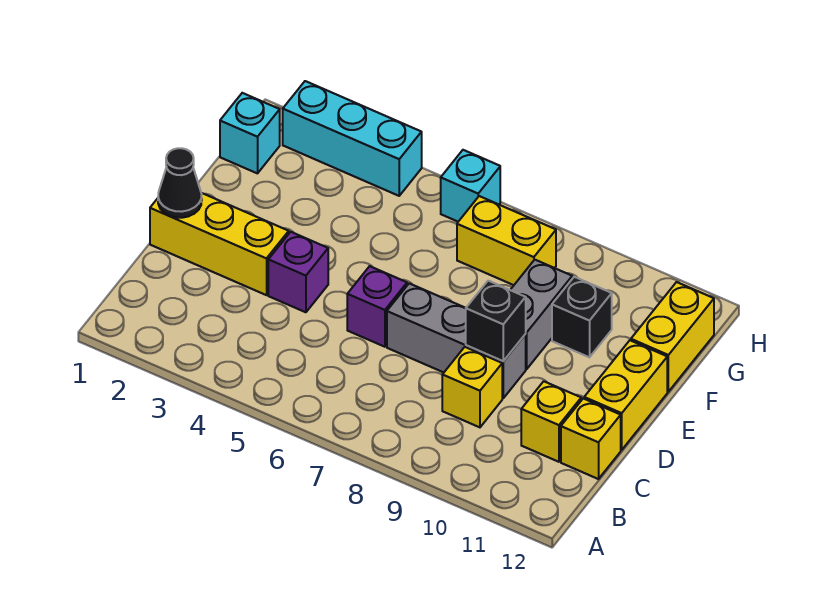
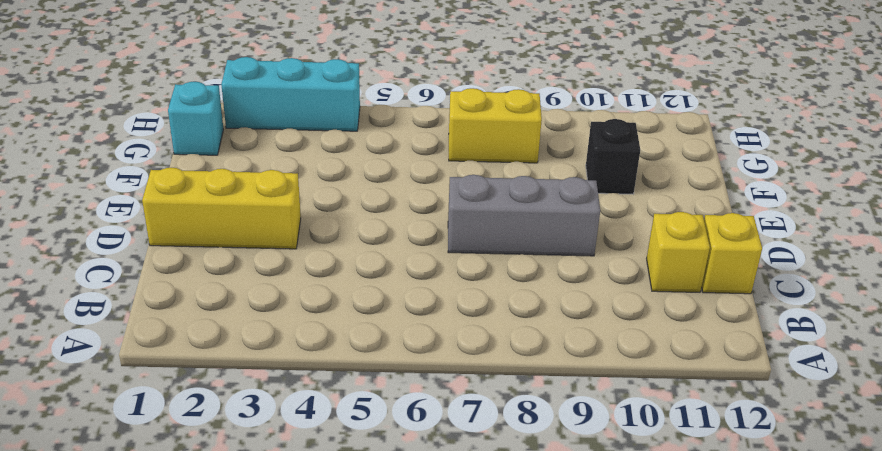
none -> yellow 1x1 brick [442,347,502,427]
none -> purple 1x1 brick [268,232,328,312]
none -> purple 1x1 brick [347,266,407,347]

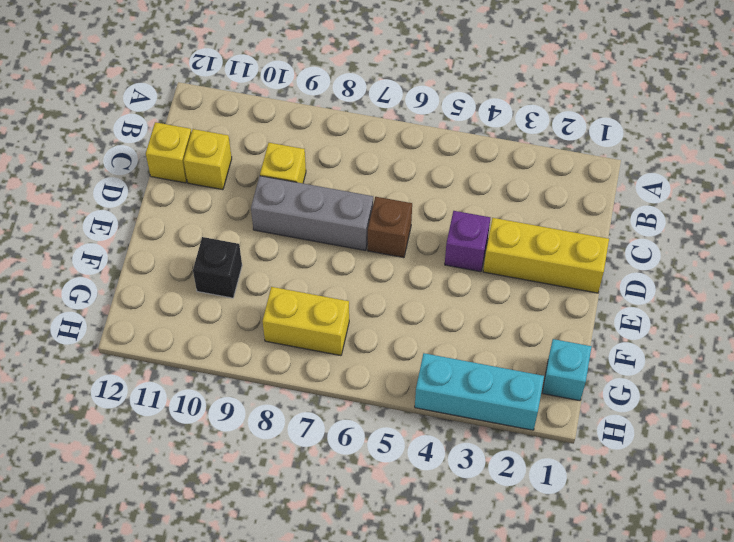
brown 1x1 brick [368,197,412,258] -> purple 1x1 brick [347,266,407,347]
none -> yellow 1x2 brick [584,340,667,450]
none -> grey 1x2 brick [511,260,572,369]
none -> yellow 1x2 brick [631,282,714,392]

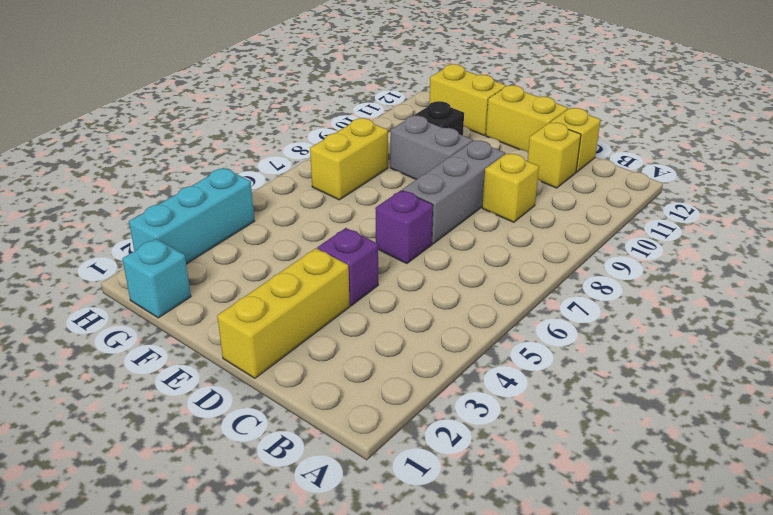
none -> cyan 1x1 brick [441,150,500,222]
none -> black 1x1 cone [158,148,202,218]
none -> black 1x1 brick [466,281,526,361]

